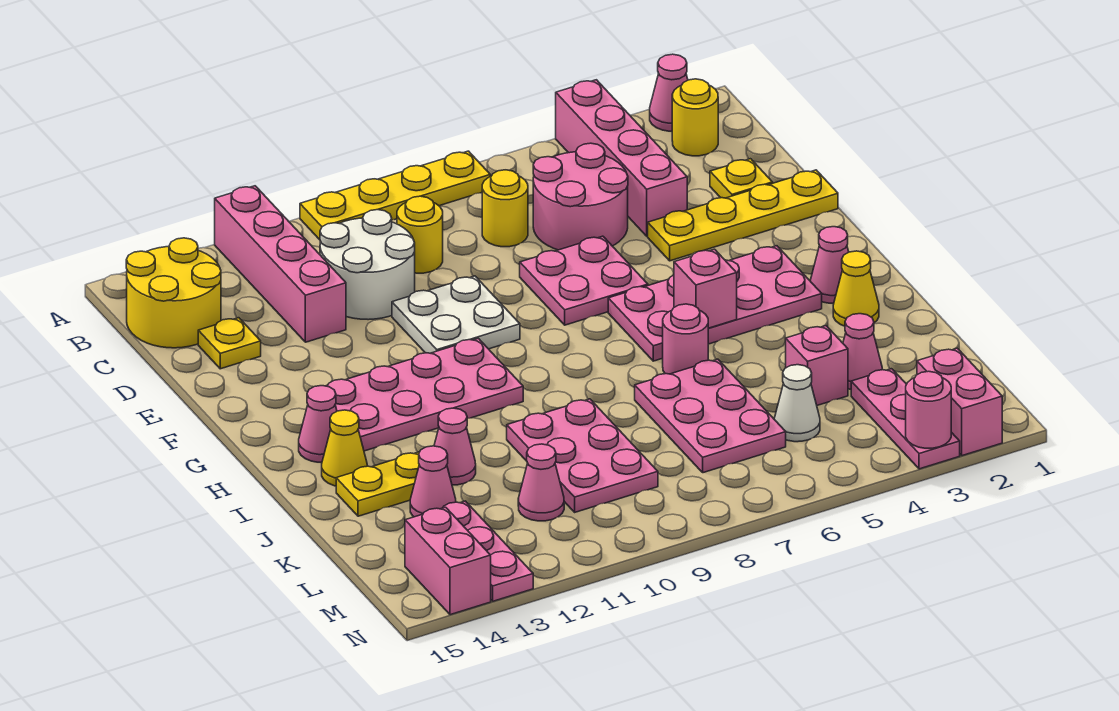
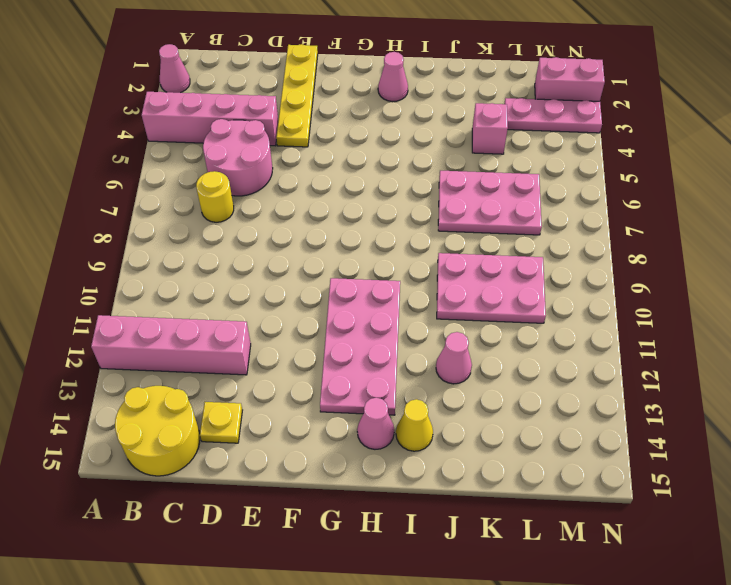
none -> yellow 1x4 plate [300,151,490,240]
none -> yellow 1x1 round brick [672,79,718,156]
none -> yellow 1x1 round brick [397,196,443,273]
none -> white 2x2 round brick [320,210,415,320]

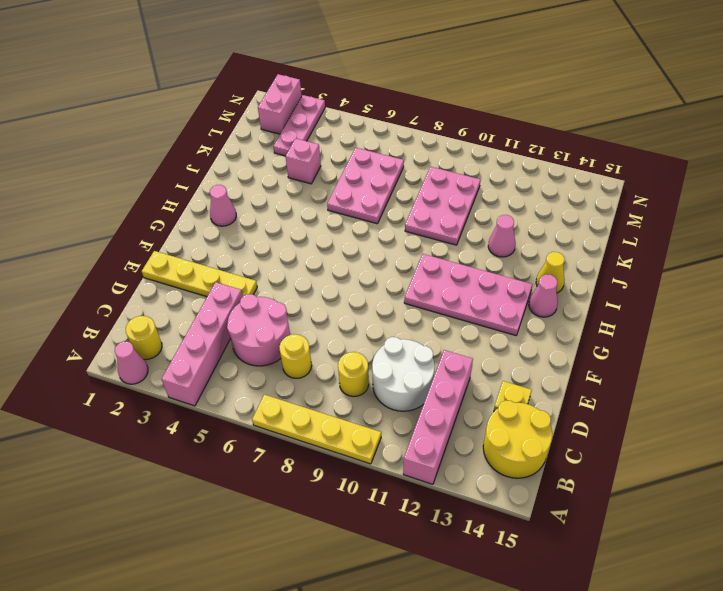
none -> yellow 1x1 plate [710,159,773,198]
none -> pink 2x2 plate [520,236,648,325]
none -> white 2x2 plate [392,276,520,353]
none -> pink 2x4 plate [608,246,822,361]

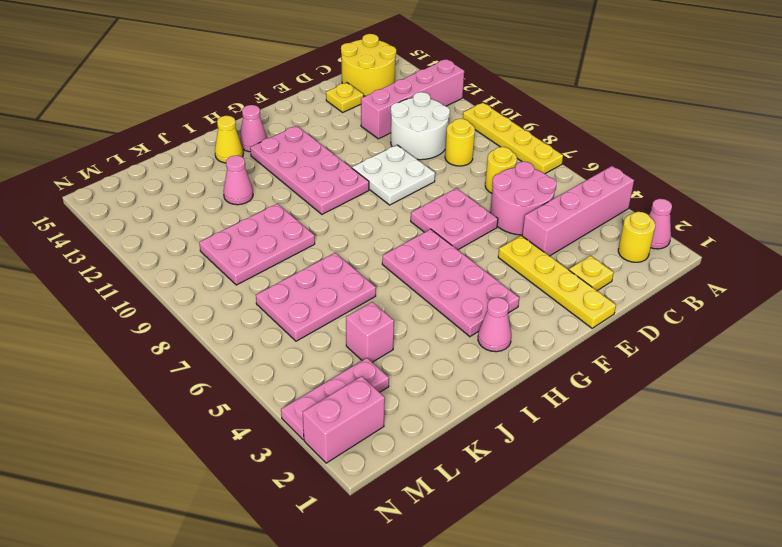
none -> yellow 1x1 cone [833,251,879,326]
none -> pink 1x1 round brick [663,304,709,374]
none -> yellow 1x2 plate [336,452,419,516]
none -> pink 1x1 cone [843,314,882,389]

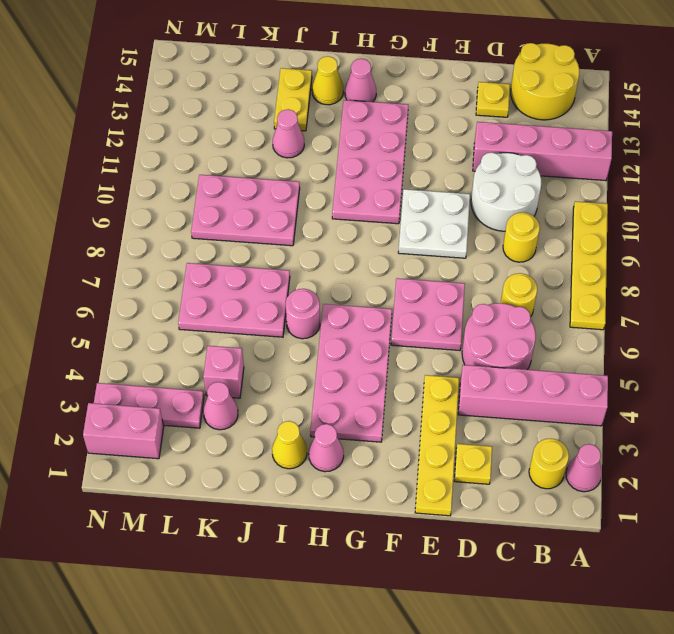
none -> pink 1x1 cone [410,446,456,517]
none -> white 1x1 cone [774,365,820,442]
none -> pink 1x1 cone [518,444,564,521]
none -> pink 1x3 plate [443,501,533,601]

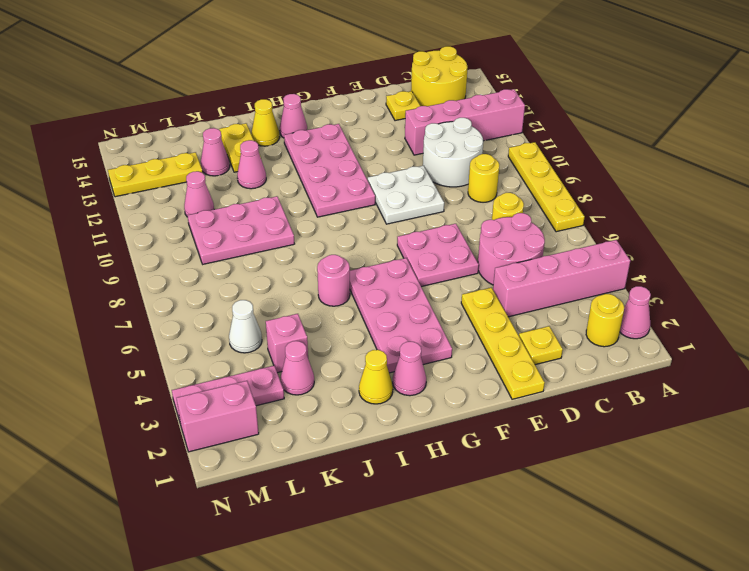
yellow 1x3 plate [108,152,203,197] -> pink 1x3 plate [443,501,533,601]
none -> pink 2x3 plate [635,359,786,473]
none -> pink 1x2 brick [405,507,491,615]
none -> pink 1x1 brick [674,249,737,328]
none -> pink 1x1 round brick [906,371,951,448]

